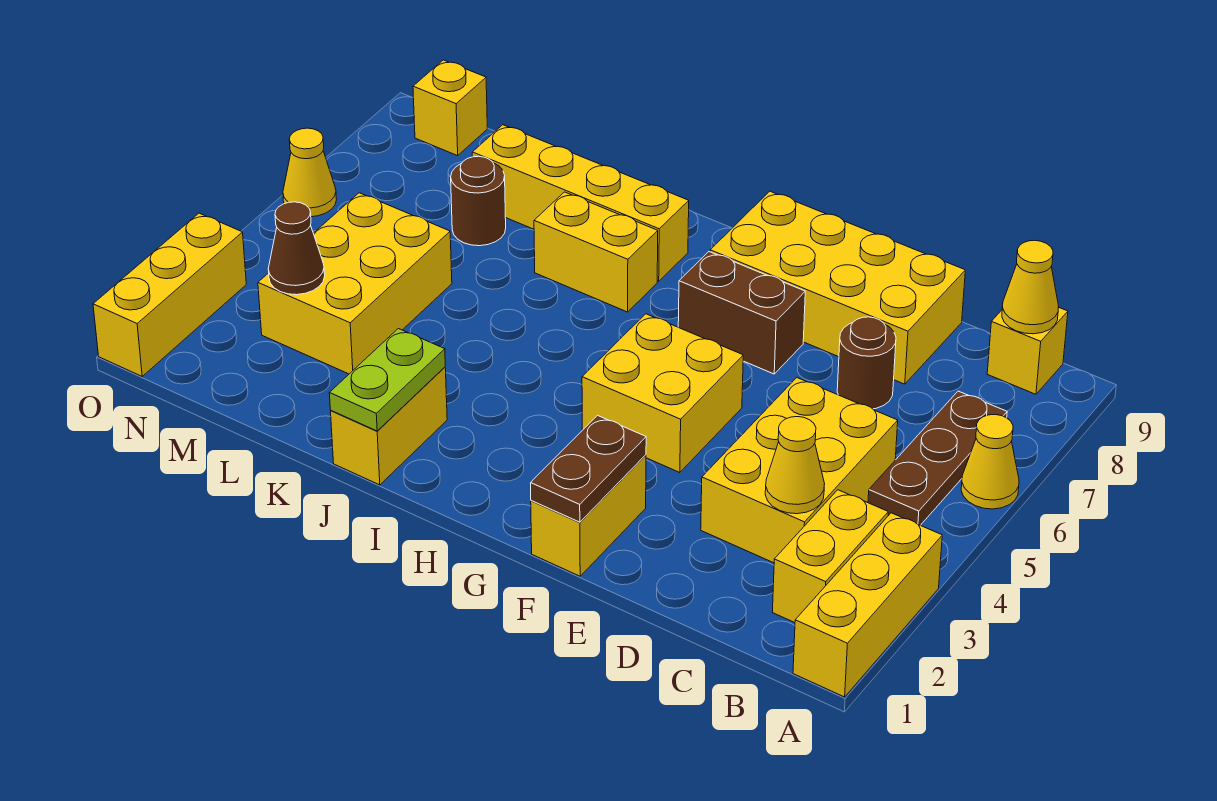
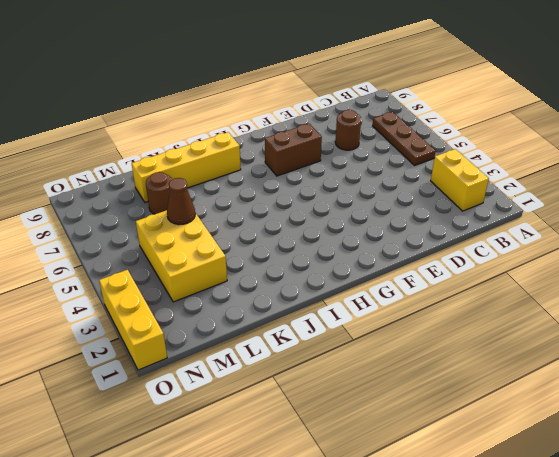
brown 1x1 cone [167,178,195,225] -> brown 1x1 cone moved to [268,202,325,295]
none -> yellow 1x3 brick [793,513,942,697]
none -> yellow 1x1 cone [961,415,1019,509]
none -> yellow 1x1 brick [987,307,1068,394]

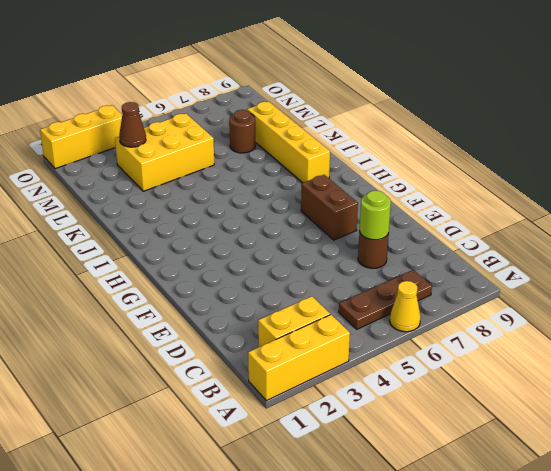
lime 1x1 round brick [359,191,391,240] -> none
none -> yellow 1x1 brick [987,307,1068,394]
none -> yellow 2x3 brick [701,378,898,563]
none -> yellow 2x4 brick [710,191,965,384]

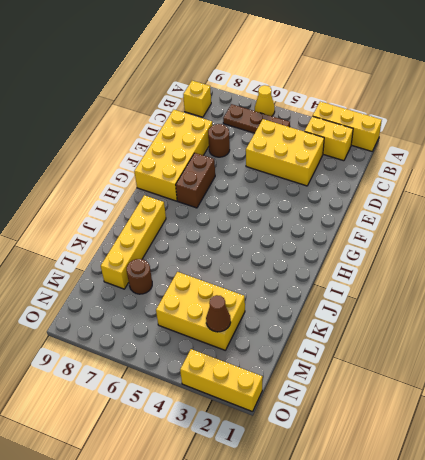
none -> yellow 1x2 brick [531,455,646,576]
none -> yellow 2x2 brick [582,314,743,473]
none -> yellow 1x2 brick [534,192,658,312]

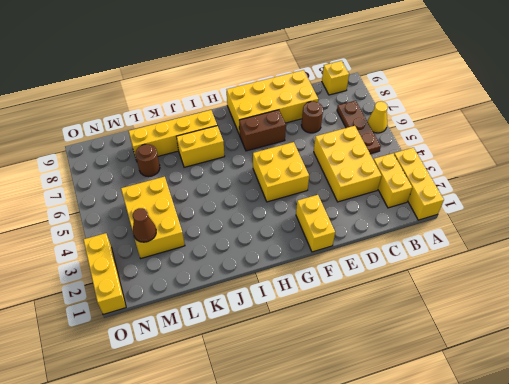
none -> yellow 1x2 brick [331,367,447,485]
none -> yellow 1x1 brick [413,60,487,156]
none -> yellow 1x1 cone [283,128,337,217]

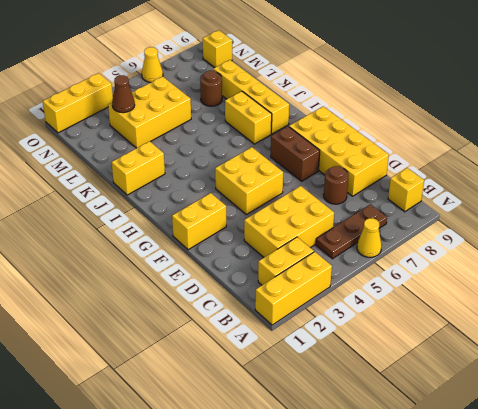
none -> yellow 1x1 cone [1002,240,1059,334]
none -> yellow 1x1 cone [765,417,825,514]
none -> brown 1x2 plate [531,415,646,522]

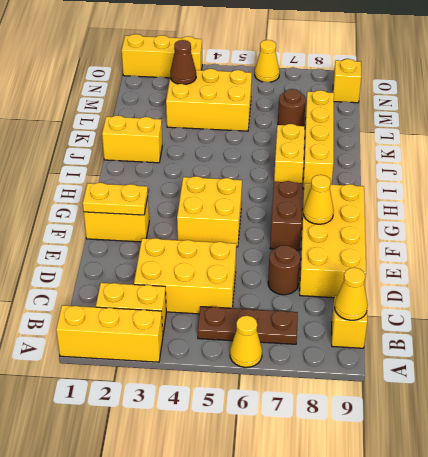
yellow 1x2 plate [83,183,148,215] -> brown 1x2 plate [531,415,646,522]
yellow 1x1 cone [303,175,334,224] -> yellow 1x1 cone moved to [765,417,825,514]
none -> lime 1x2 plate [329,329,445,431]

